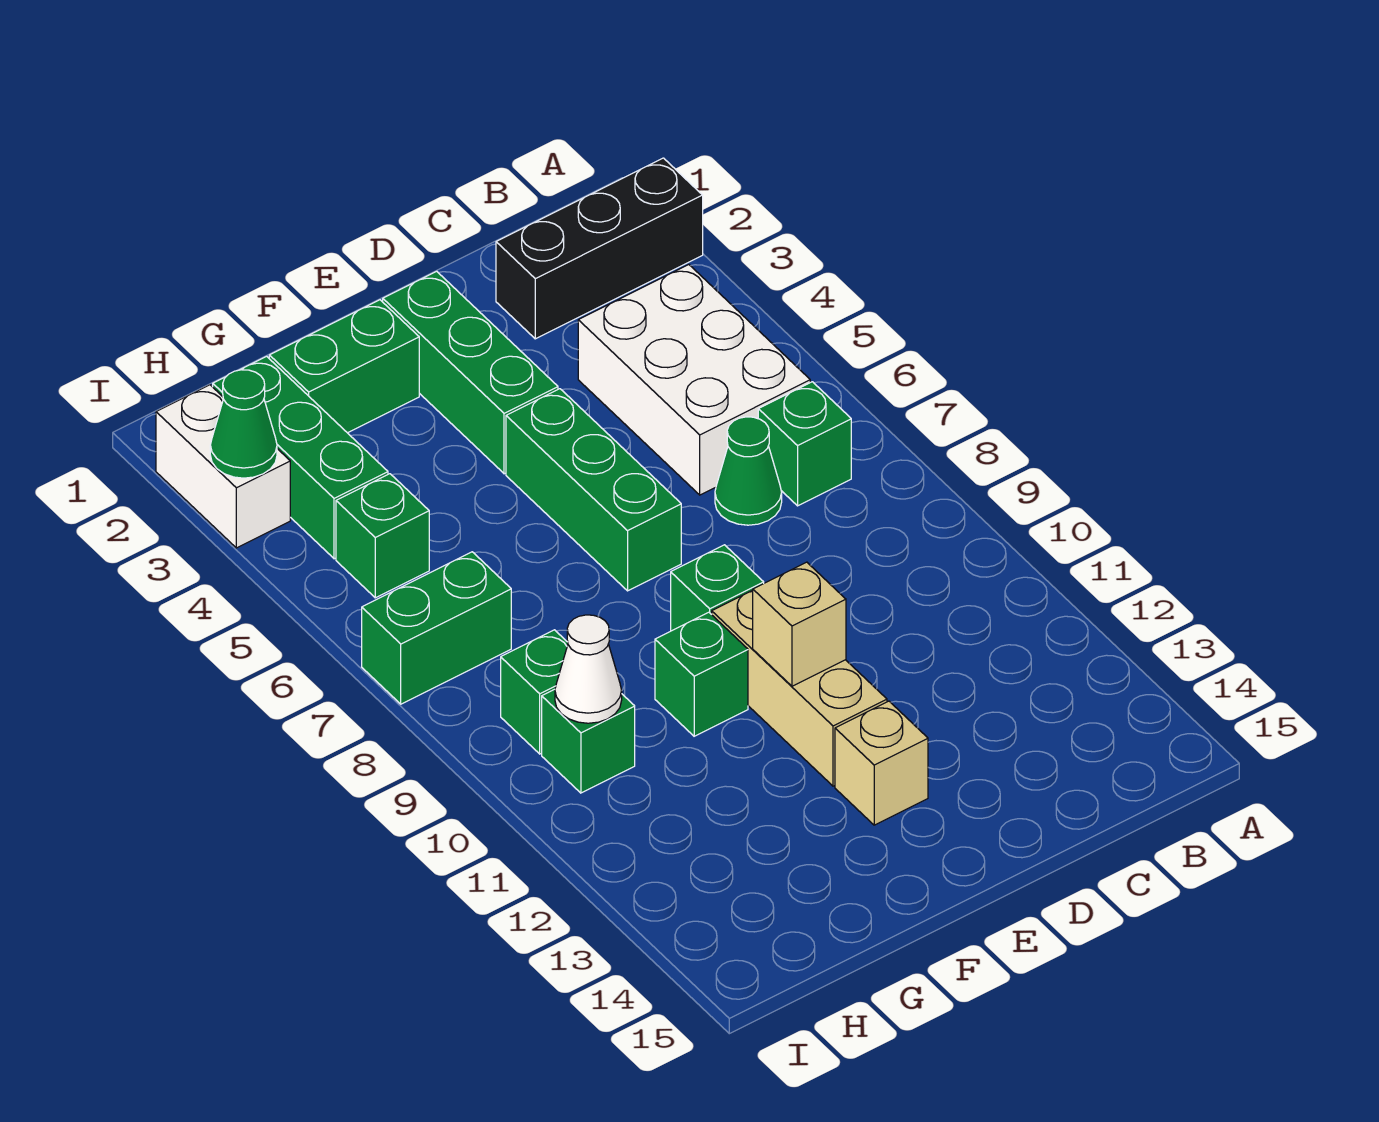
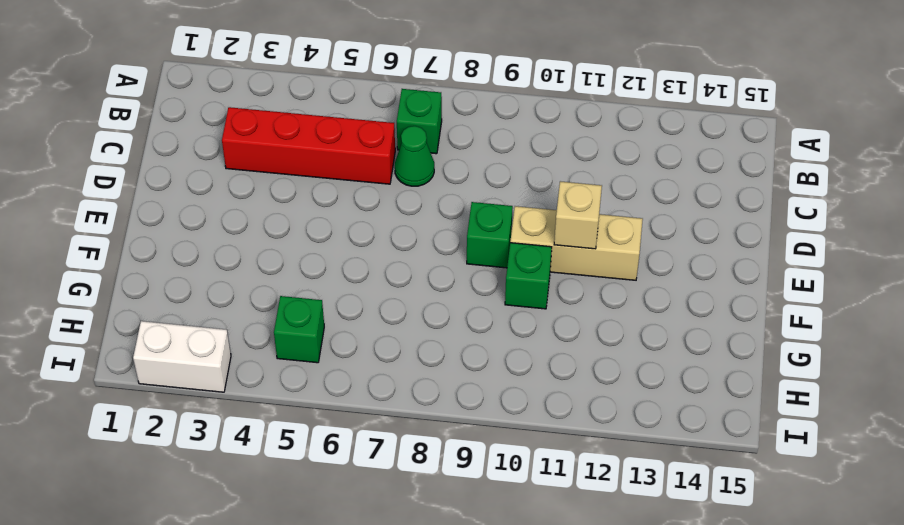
red 1x4 brick [222,107,395,184] -> white 2x3 brick [578,265,810,495]
none -> black 1x3 brick [496,158,703,339]
none -> green 1x3 brick [383,271,558,474]
none -> green 1x3 brick [506,389,681,591]

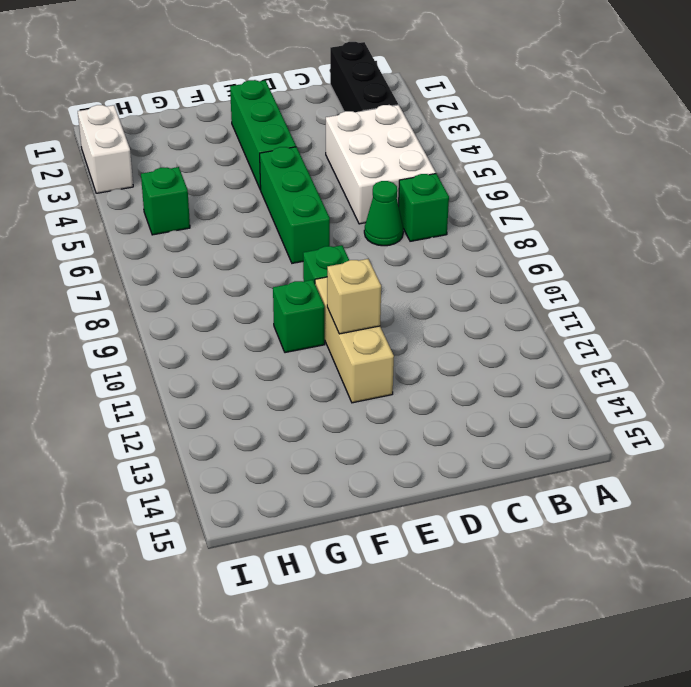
black 1x3 brick [330,42,398,112] -> black 1x3 brick turned to [496,158,703,339]
none -> tan 1x1 brick [835,701,928,825]
none -> green 1x2 brick [269,300,419,433]
none -> green 1x3 brick [213,356,388,559]

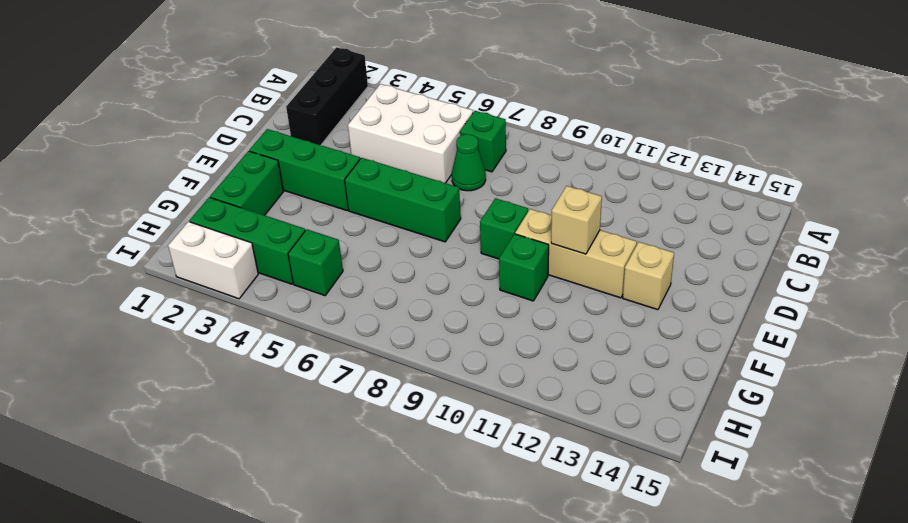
none -> green 1x2 brick [362,552,511,704]
none -> green 1x1 brick [501,630,568,754]
none -> green 1x1 brick [542,689,635,793]

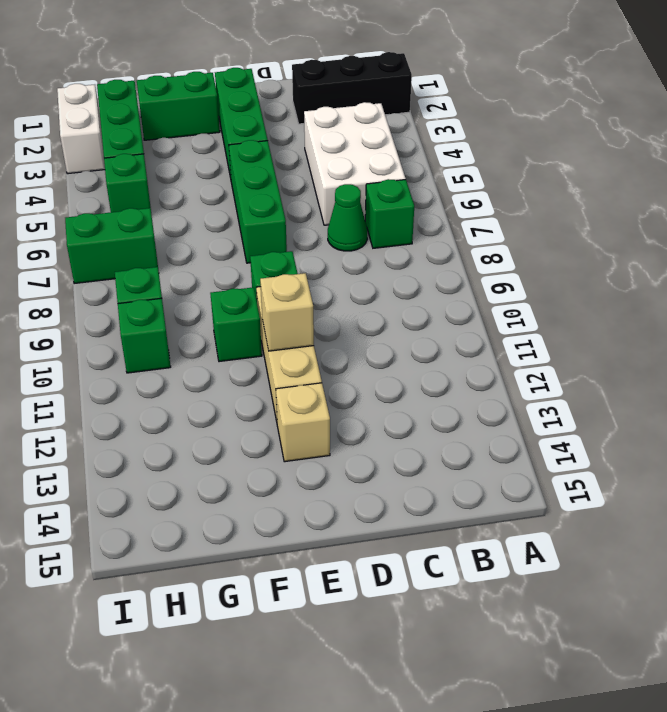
none -> white 1x1 cone [555,615,622,723]
none -> green 1x1 cone [210,370,277,478]

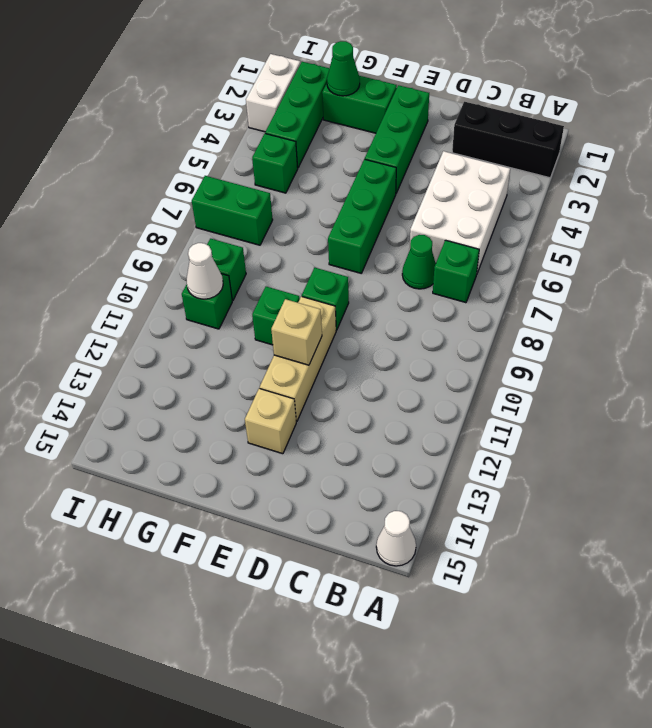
white 1x1 cone [376,511,416,566] -> none
green 1x1 cone [327,41,360,96] -> green 1x1 cone moved to [210,370,277,478]

